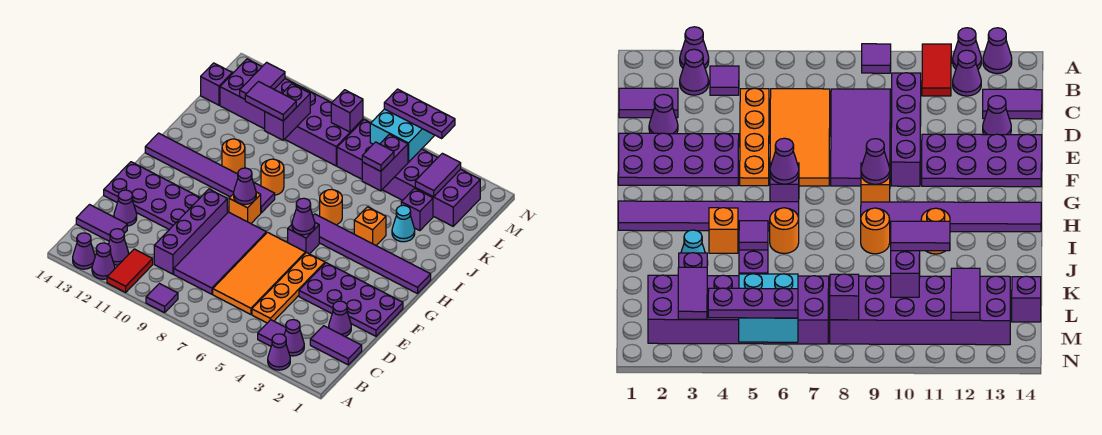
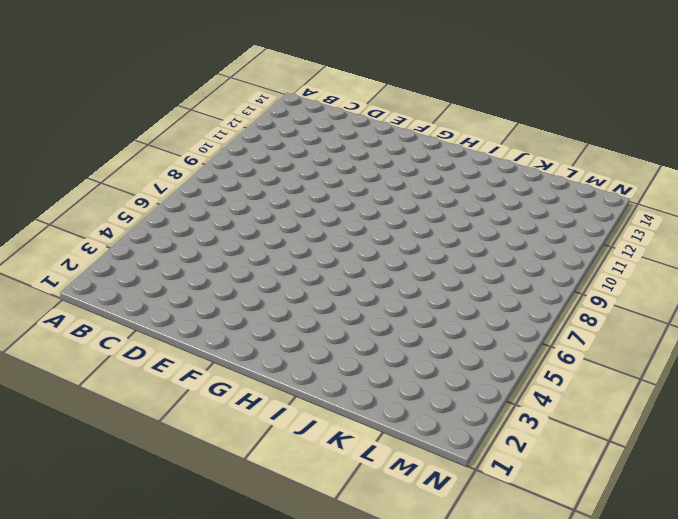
none -> purple 1x1 cone [268,334,290,370]
none -> purple 1x1 tile [146,284,178,313]
none -> red 1x2 tile [107,249,153,292]
none -> purple 1x1 cone [92,243,115,279]

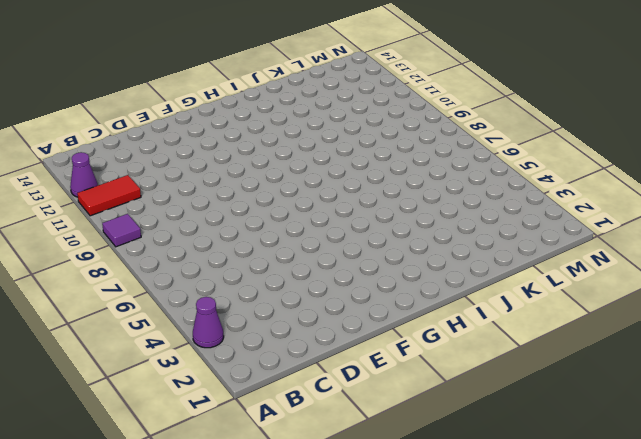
none -> purple 1x1 cone [73,233,95,269]
none -> purple 1x1 cone [284,320,304,356]
none -> purple 1x1 tile [258,320,286,346]
none -> purple 1x1 cone [108,229,129,265]

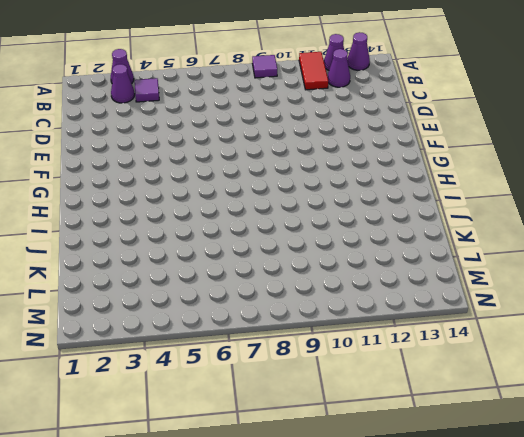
none -> purple 1x2 tile [310,326,362,365]
none -> orange 1x4 plate [252,253,325,323]
none -> orange 2x4 tile [213,232,305,314]
none -> purple 2x4 tile [174,212,266,294]

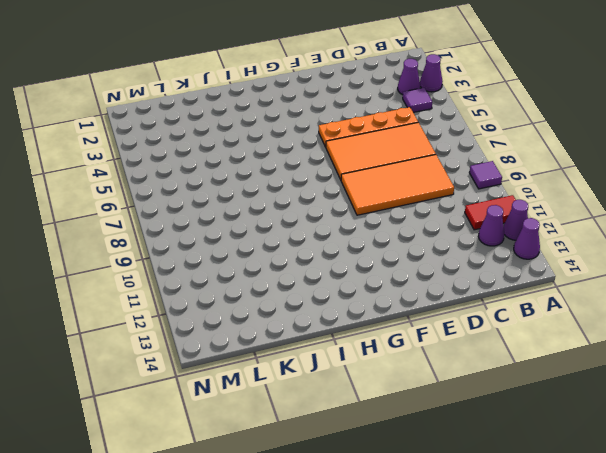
orange 2x4 tile [341,155,454,215] -> purple 2x4 tile [174,212,266,294]
none -> purple 1x2 tile [310,326,362,365]
none -> purple 1x4 brick [154,189,227,274]
none -> purple 1x2 tile [76,205,127,241]
none -> purple 1x1 cone [329,301,351,336]

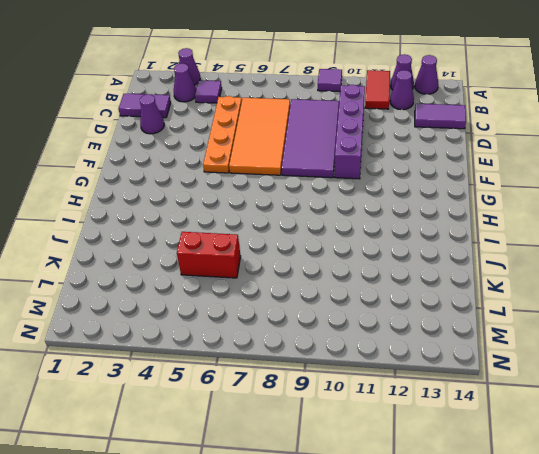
red 1x2 brick [177,232,241,278] -> none
none -> purple 1x1 cone [114,190,137,226]
none -> purple 2x4 plate [299,263,403,336]
none -> purple 2x4 plate [104,162,200,230]
none -> purple 1x1 brick [288,223,319,254]

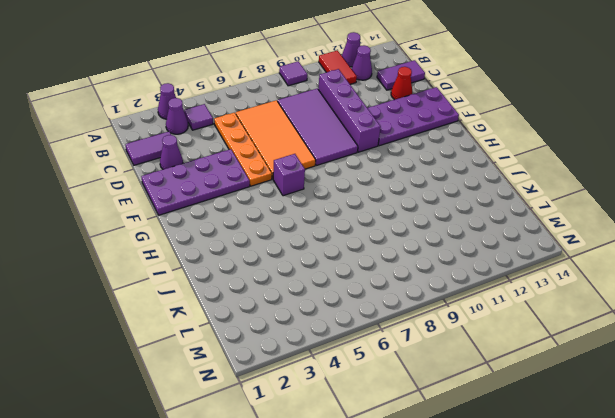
red 1x1 cone [391,67,412,100] -> purple 1x1 cone [114,190,137,226]
none -> purple 1x1 cone [73,233,95,269]
none -> orange 1x1 brick [229,192,261,223]
none -> purple 1x6 tile [313,214,431,294]
none -> purple 1x6 tile [145,133,275,213]

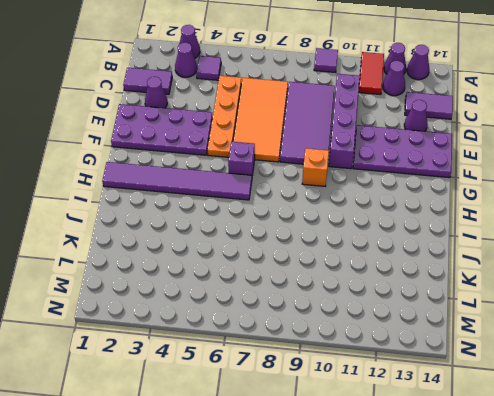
none -> purple 1x6 tile [145,133,275,213]
none -> orange 1x1 brick [354,207,386,245]
none -> orange 1x1 round brick [320,189,342,225]
none -> orange 1x1 round brick [261,159,284,195]

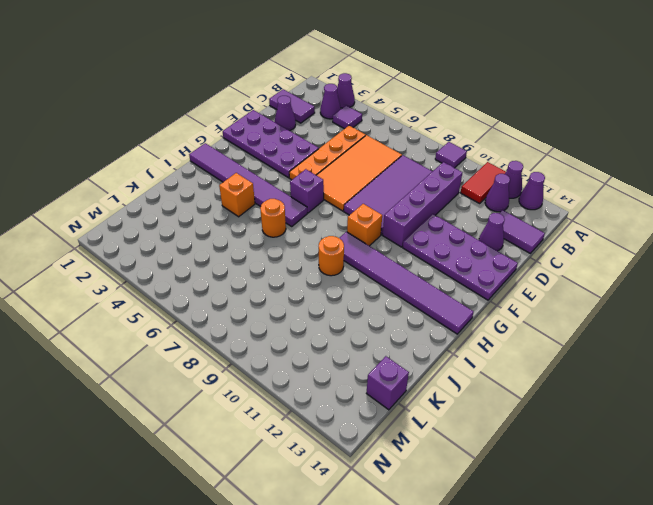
none -> orange 1x1 round brick [222,139,245,174]
none -> cyan 1x1 cone [392,205,415,242]
none -> purple 1x1 brick [401,188,433,231]
none -> purple 2x6 brick [337,120,480,226]

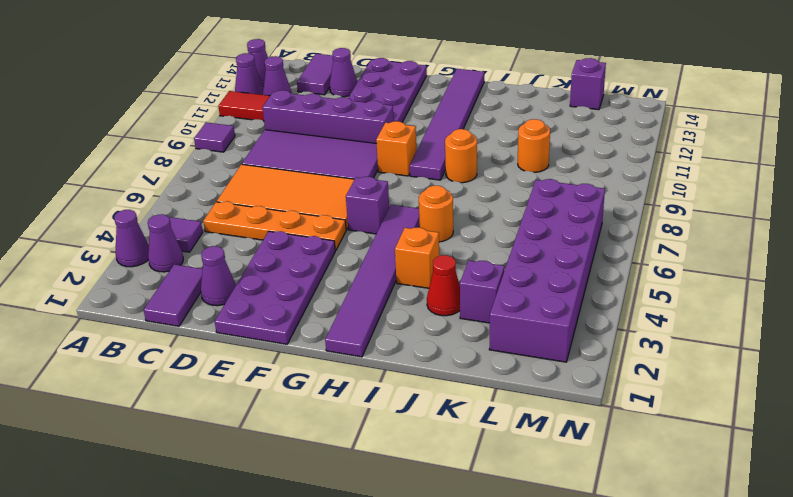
red 1x1 cone [427,255,460,316] -> cyan 1x1 cone [392,205,415,242]
orange 1x1 round brick [518,119,550,172] -> orange 1x1 round brick moved to [222,139,245,174]
none -> purple 2x6 brick [220,59,363,166]
none -> purple 1x1 cone [292,198,315,235]
none -> purple 1x1 cone [234,168,256,204]
none -> purple 1x2 brick [362,134,408,191]

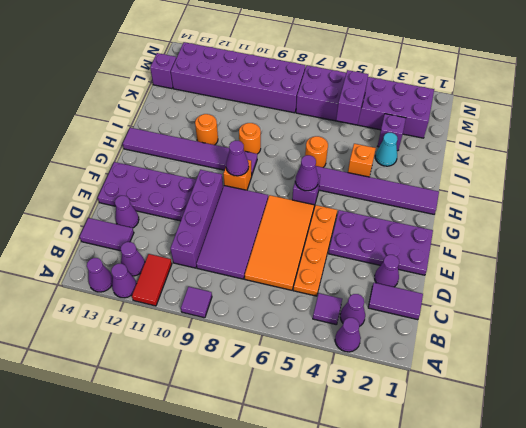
none -> purple 1x2 brick [265,84,310,140]
none -> purple 1x2 tile [415,153,461,197]
none -> purple 1x2 tile [240,62,285,99]
none -> cyan 2x2 brick [370,109,435,162]

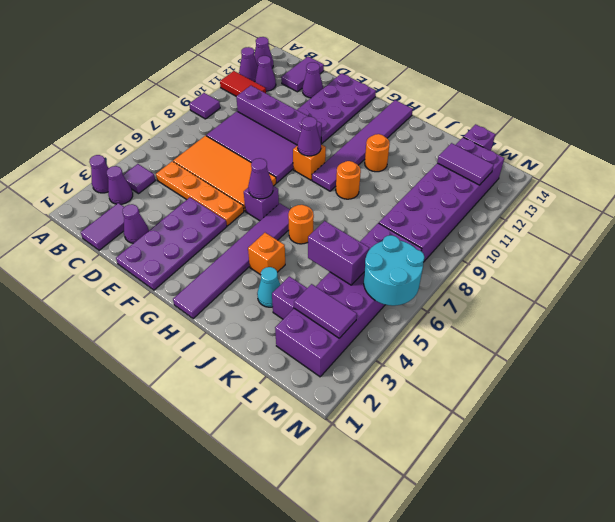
cyan 2x2 round brick [364,235,425,306] -> cyan 2x2 brick [370,109,435,162]
none -> purple 1x2 brick [265,84,310,140]
none -> purple 1x1 brick [331,90,363,132]
none -> purple 1x1 tile [362,142,394,171]
none -> purple 1x2 tile [245,82,296,121]

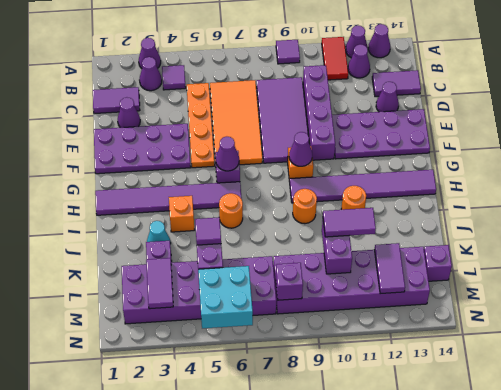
none -> purple 1x3 plate [384,89,455,139]

